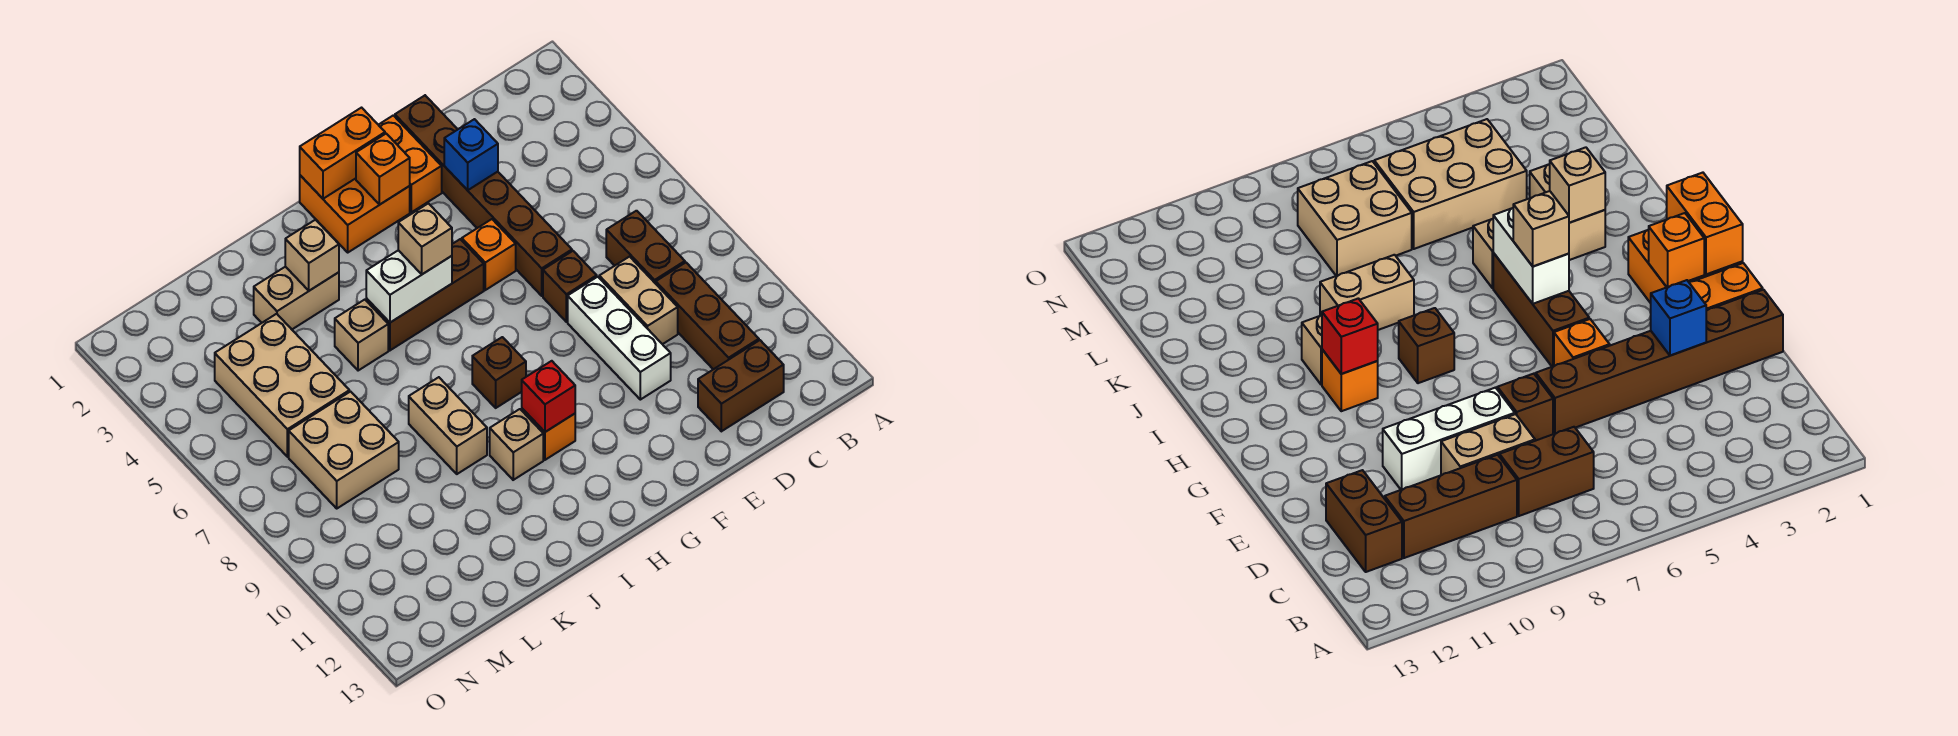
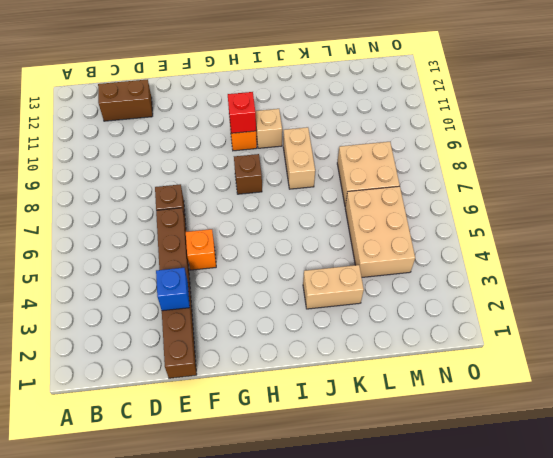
none -> brown 1x2 brick [606,211,685,284]
none -> brown 1x3 brick [656,263,759,369]
none -> tan 1x2 brick [599,257,678,344]

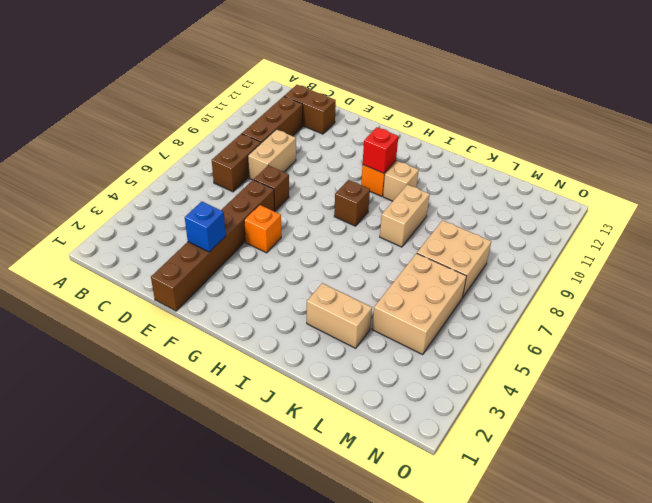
none -> white 1x3 brick [568,277,671,400]
none -> orange 1x2 brick [379,115,442,212]
none -> orange 2x2 brick [300,175,410,252]

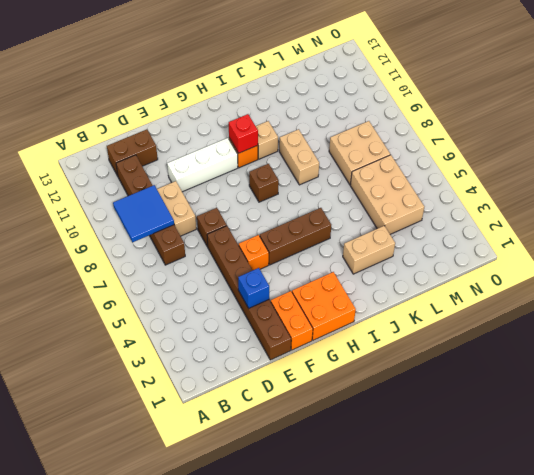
blue 2x2 tile [113,185,174,242] -> none
white 1x3 brick [167,138,238,192] -> white 1x3 brick turned to [568,277,671,400]
none -> tan 1x1 brick [335,300,388,371]
none -> orange 1x2 brick [300,108,385,199]
none -> orange 1x1 brick [356,134,410,205]

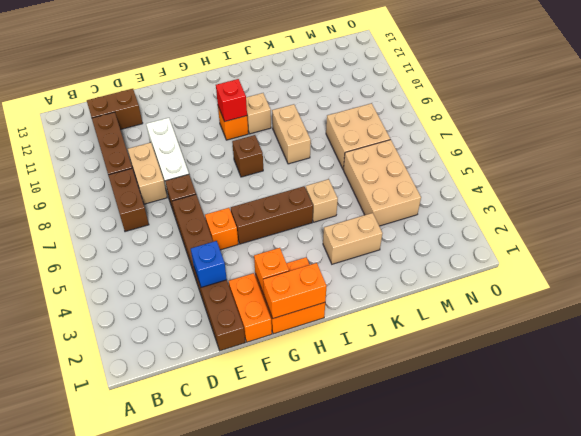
none -> white 1x2 brick [366,250,452,322]
none -> tan 1x1 brick [285,220,339,291]
none -> tan 1x1 brick [398,203,452,274]

